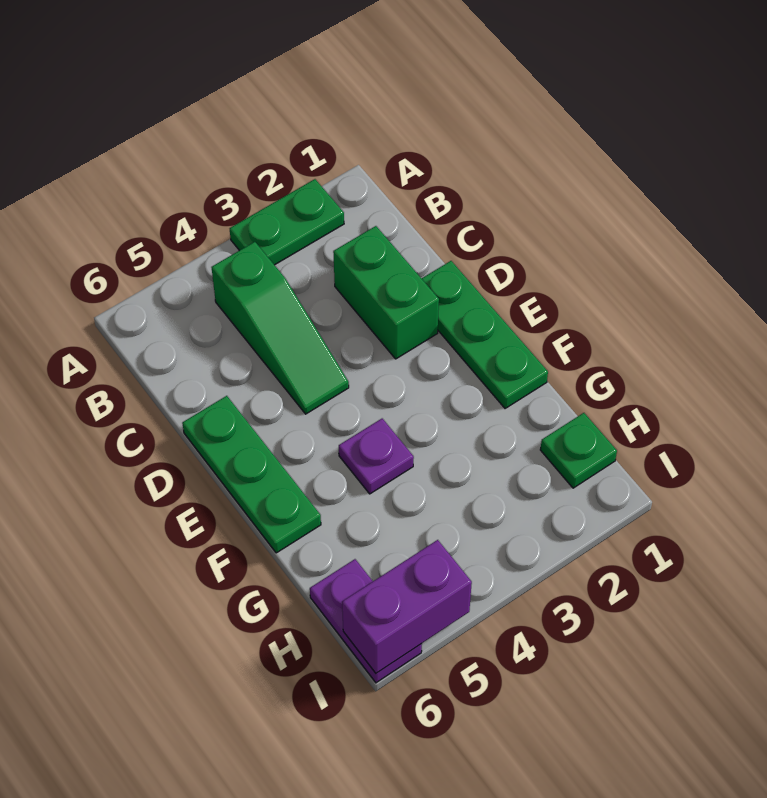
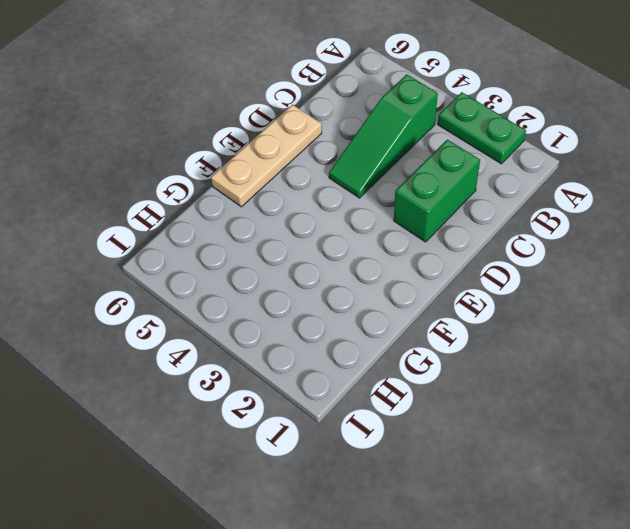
tan 1x3 plate [211,105,322,207] -> green 1x3 plate [182,396,321,553]
none -> green 1x3 plate [422,261,548,409]
none -> purple 1x1 plate [339,419,414,494]

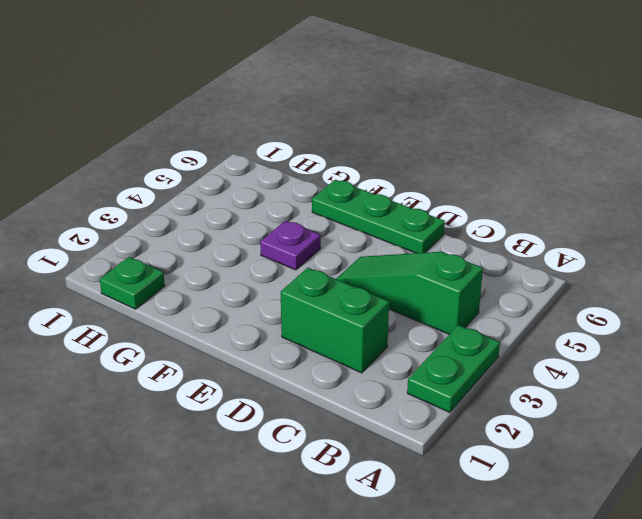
none -> green 1x3 plate [422,261,548,409]
none -> purple 1x2 plate [310,559,422,683]

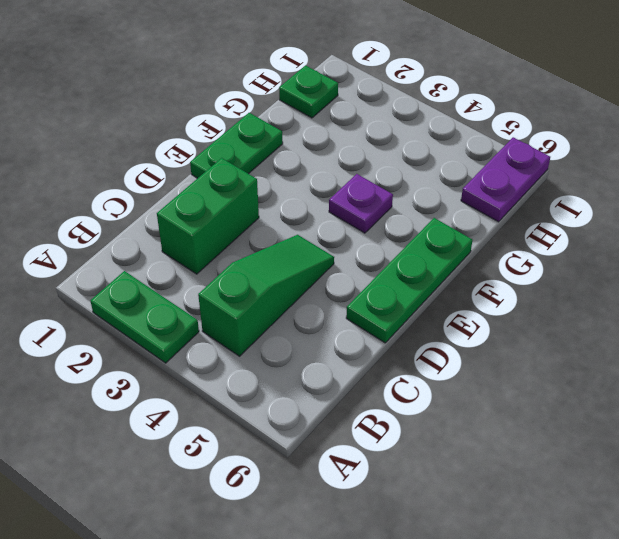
green 1x2 plate [190,113,283,178] -> green 1x3 plate [422,261,548,409]
none -> purple 1x2 brick [342,540,472,673]

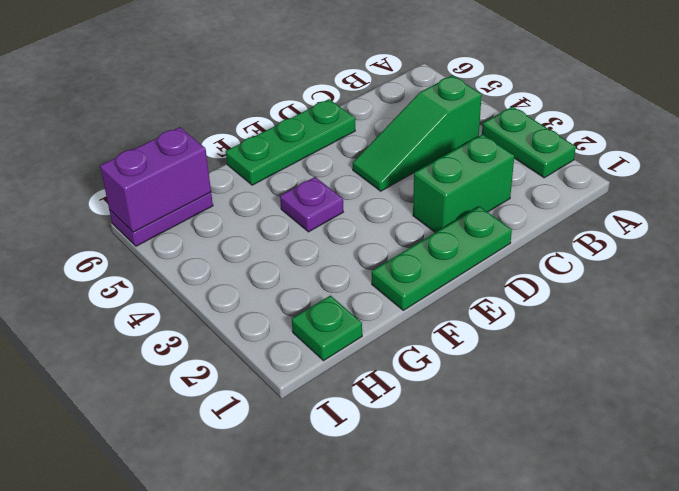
purple 1x2 brick [100,127,211,232] -> purple 1x2 brick turned to [342,540,472,673]

